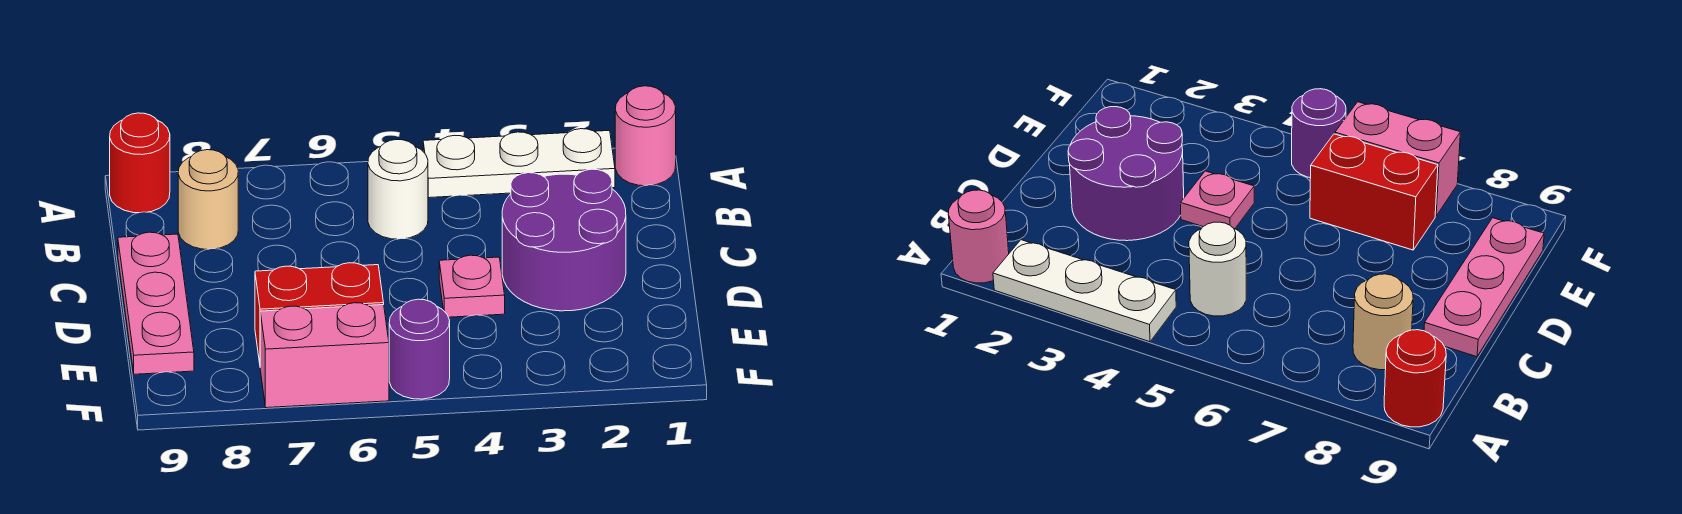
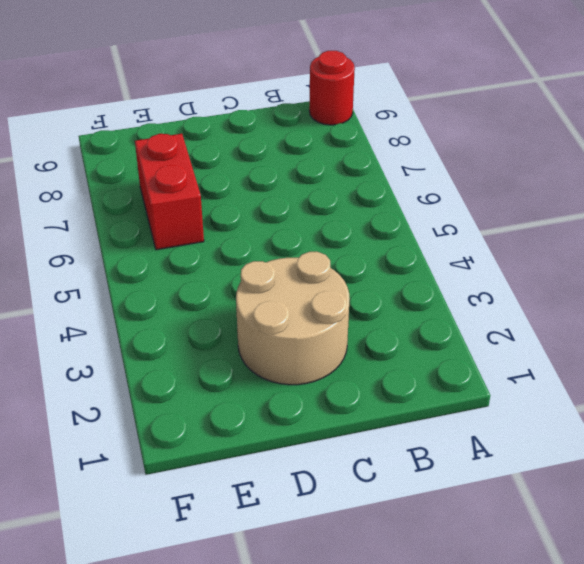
tan 2x2 round brick [236,252,350,385] -> purple 2x2 round brick [502,169,626,311]
none -> pink 1x1 round brick [615,86,676,186]
none -> white 1x3 plate [423,129,615,198]

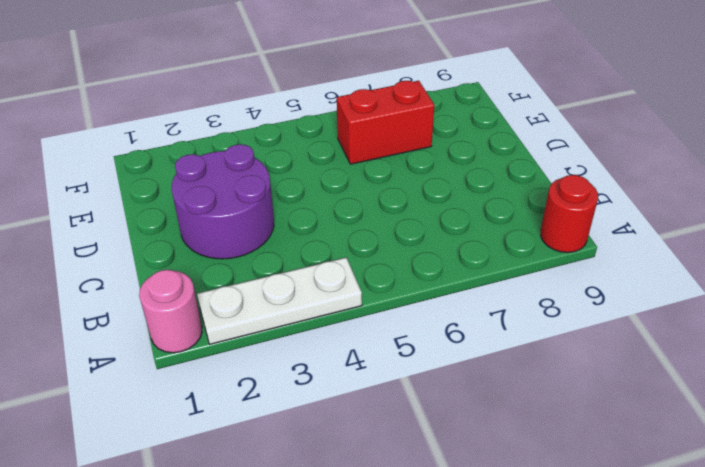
none -> white 1x1 round brick [368,140,428,239]
none -> tan 1x1 round brick [178,150,238,249]

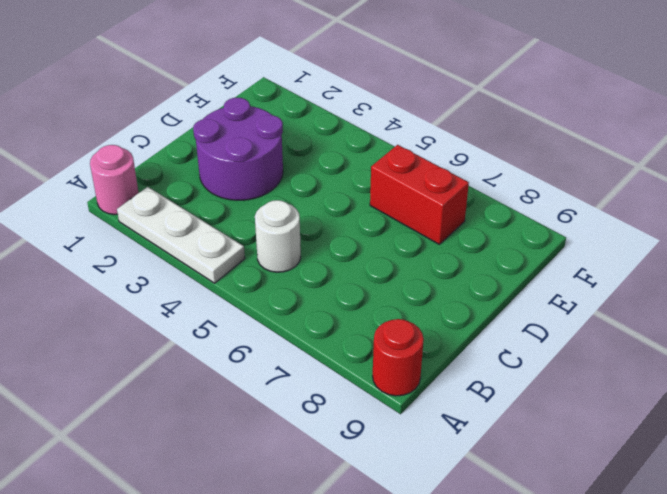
none -> tan 1x1 round brick [178,150,238,249]
none -> pink 1x3 plate [118,232,194,374]

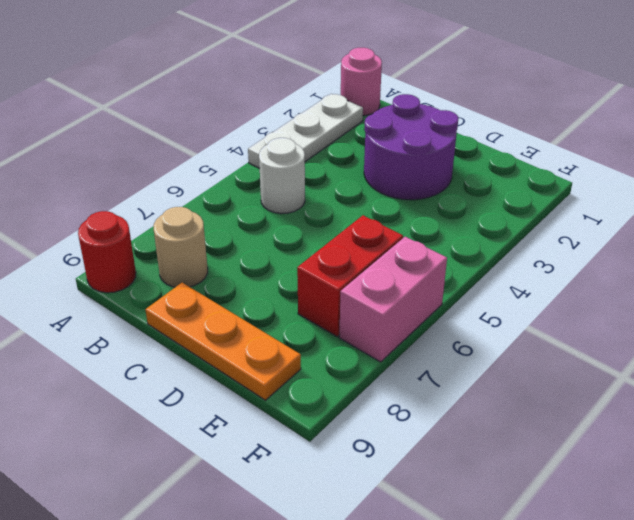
orange 1x3 plate [145,283,301,400] -> pink 1x3 plate [118,232,194,374]
none -> pink 1x1 plate [439,255,505,317]
none -> purple 1x1 round brick [389,299,450,399]

